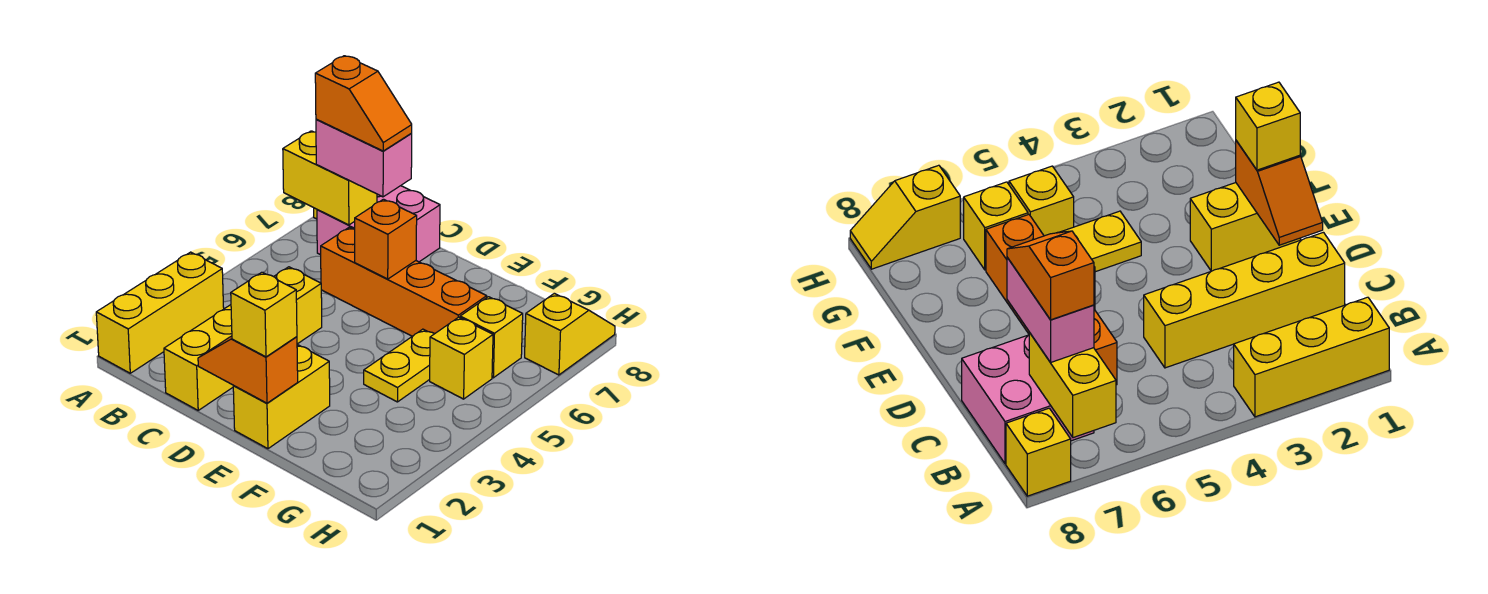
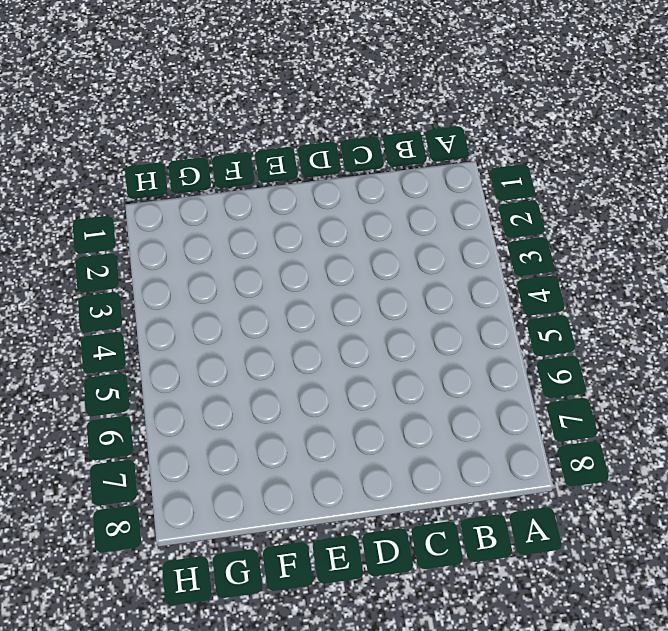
none -> yellow 1x3 brick [96,252,224,373]
none -> yellow 1x1 brick [1006,408,1071,496]
none -> pink 2x2 brick [317,186,440,262]

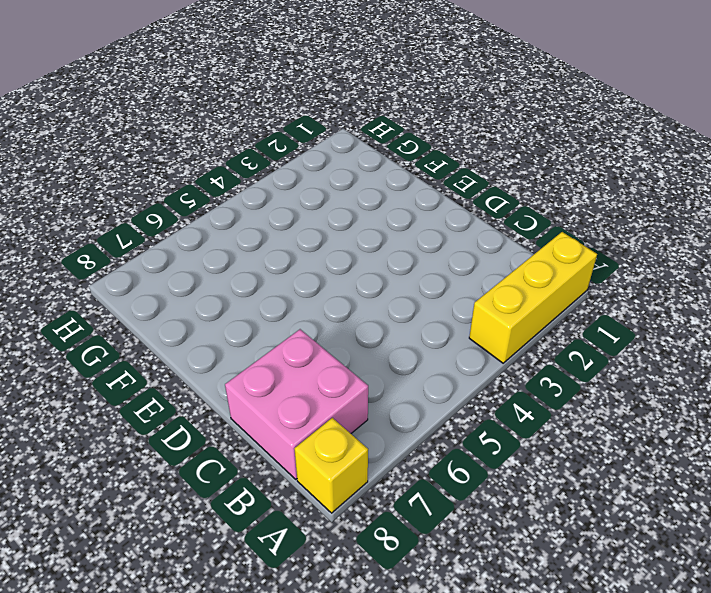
none -> yellow 1x4 brick [164,267,322,410]
none -> orange 1x4 brick [321,227,487,336]
none -> yellow 1x2 brick [233,345,330,449]

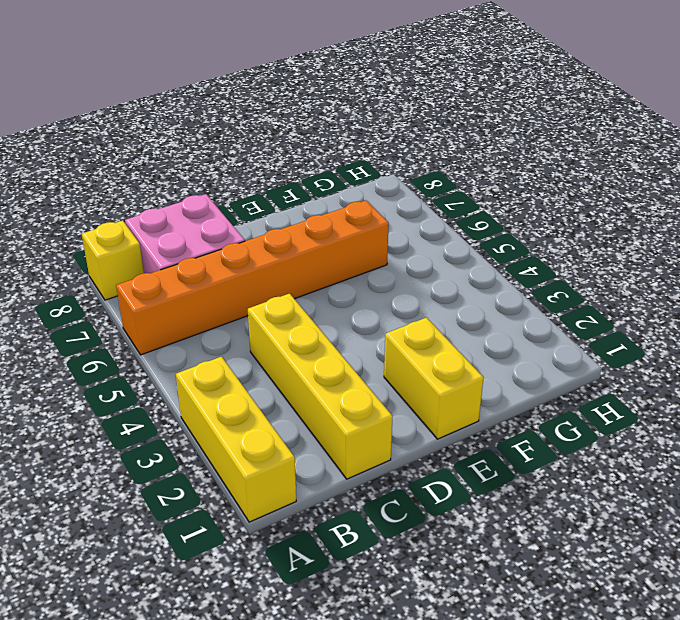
orange 1x6 brick [116,200,389,355] -> orange 1x4 brick [321,227,487,336]
none -> yellow 1x2 plate [364,329,434,402]
none -> yellow 1x1 brick [430,317,493,399]
none -> yellow 1x1 brick [460,297,523,378]

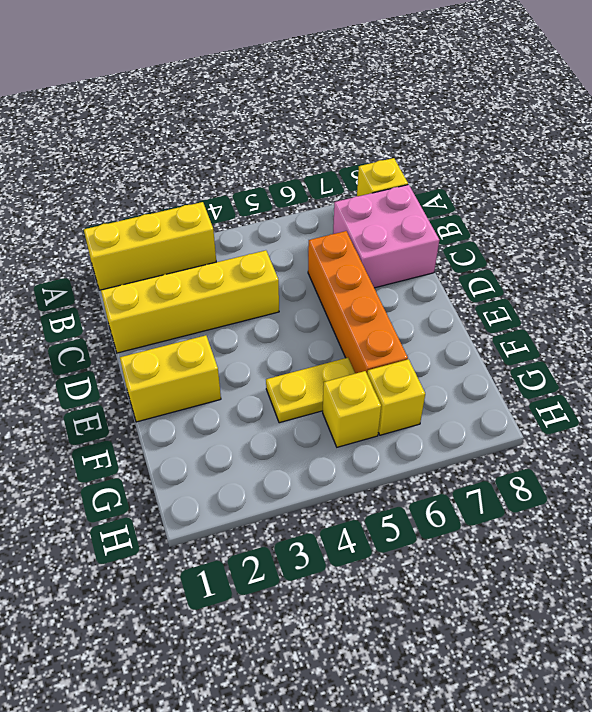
none -> yellow 1x2 slope [525,293,615,375]
none -> yellow 1x2 brick [283,131,377,225]
none -> orange 1x2 slope [198,336,298,403]

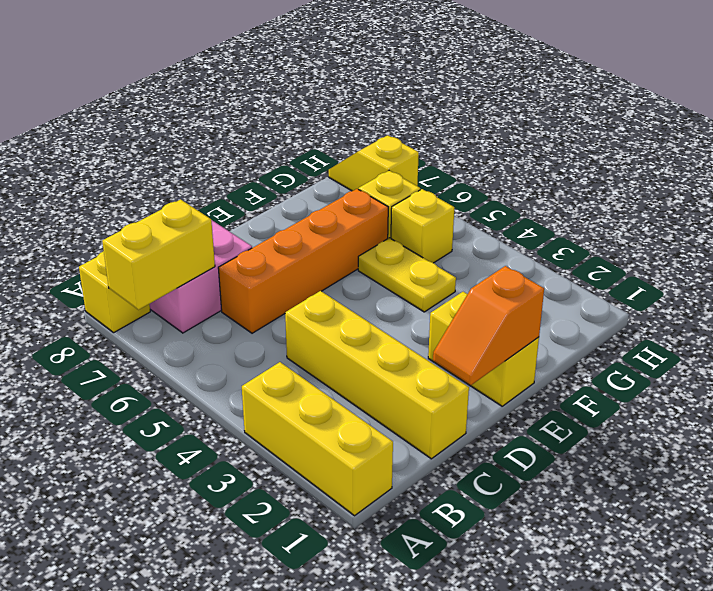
none -> orange 1x1 brick [355,199,417,279]
none -> pink 1x2 brick [316,119,412,197]
none -> yellow 1x1 brick [231,272,297,357]

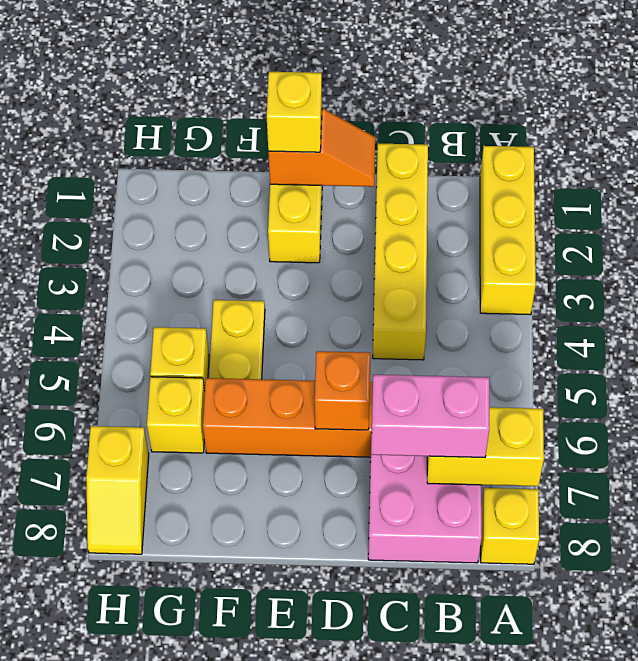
none -> orange 1x2 slope [315,56,412,151]

